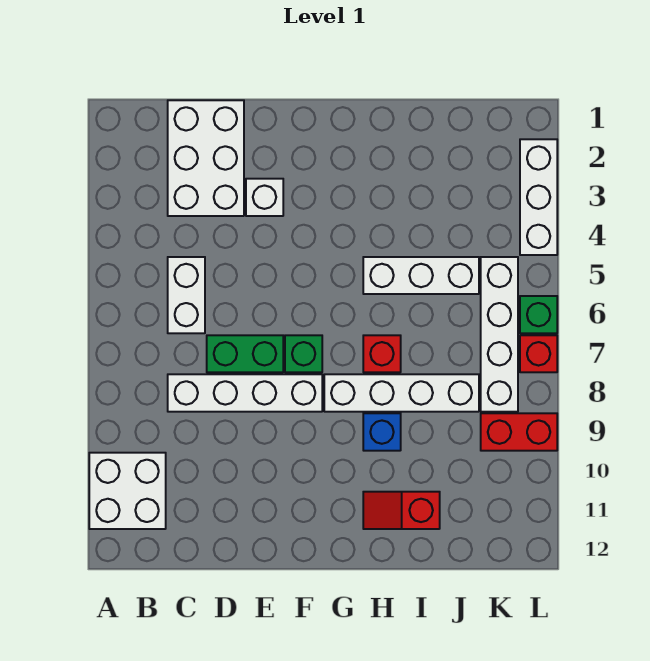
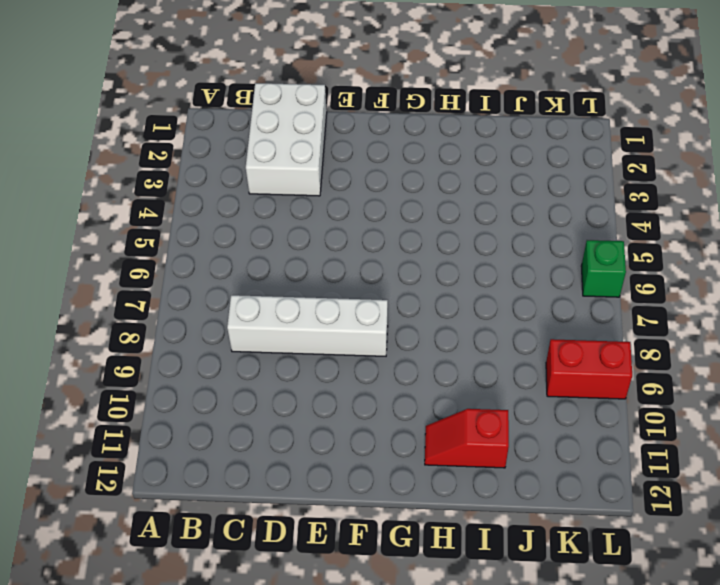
none -> white 2x2 brick [89,453,166,529]
none -> white 1x2 brick [168,257,205,333]
none -> green 1x2 brick [207,335,283,372]

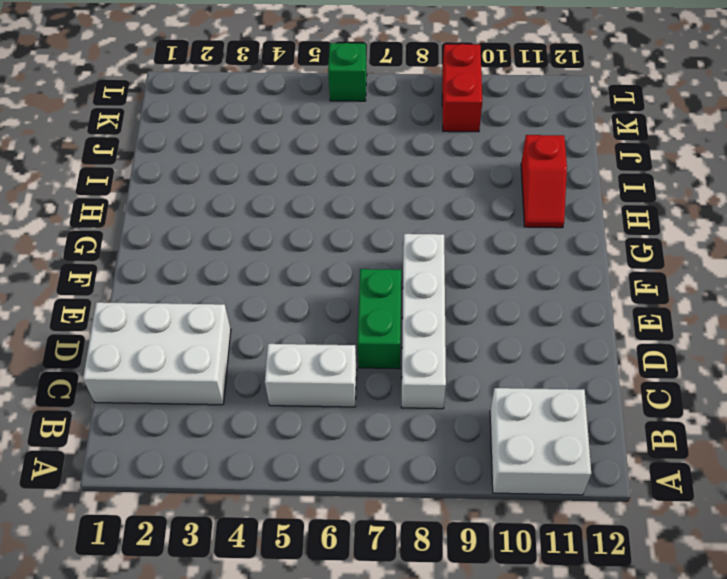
none -> white 1x1 brick [246,179,283,216]
none -> green 1x1 brick [285,335,322,372]
none -> white 1x4 brick [324,374,479,412]

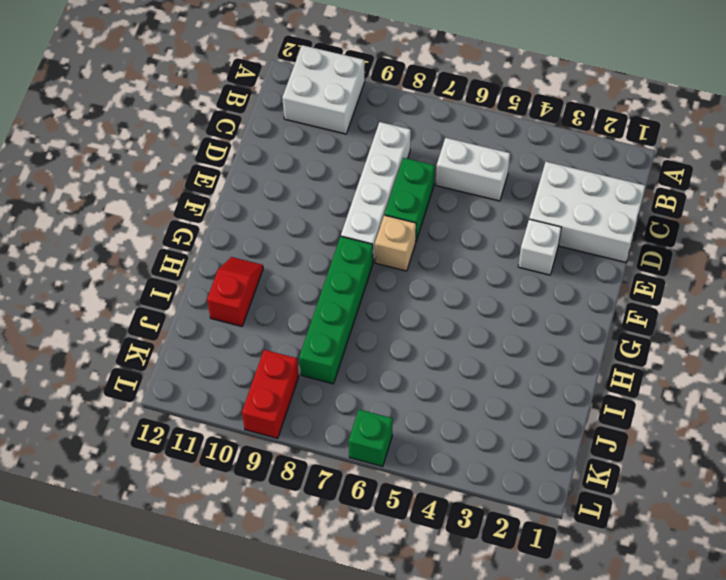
tan 1x1 brick [375,215,416,271] -> green 1x1 brick [285,335,322,372]
green 1x4 brick [299,236,373,384] -> white 1x4 brick [324,374,479,412]
none -> white 1x3 brick [363,257,479,294]
none -> red 1x1 brick [363,335,401,372]
none -> blue 1x1 brick [363,413,401,451]

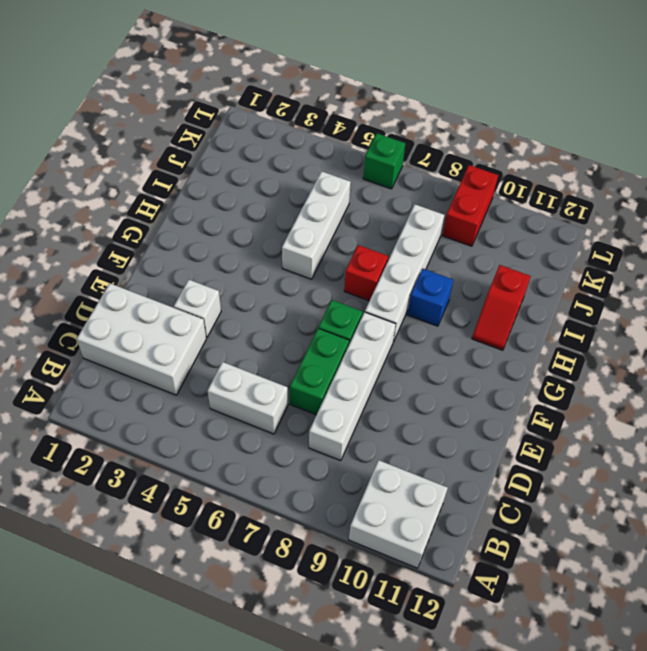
none -> white 1x4 brick [481,257,518,412]
none -> white 1x3 brick [520,139,557,255]
none -> red 1x1 brick [520,335,557,372]

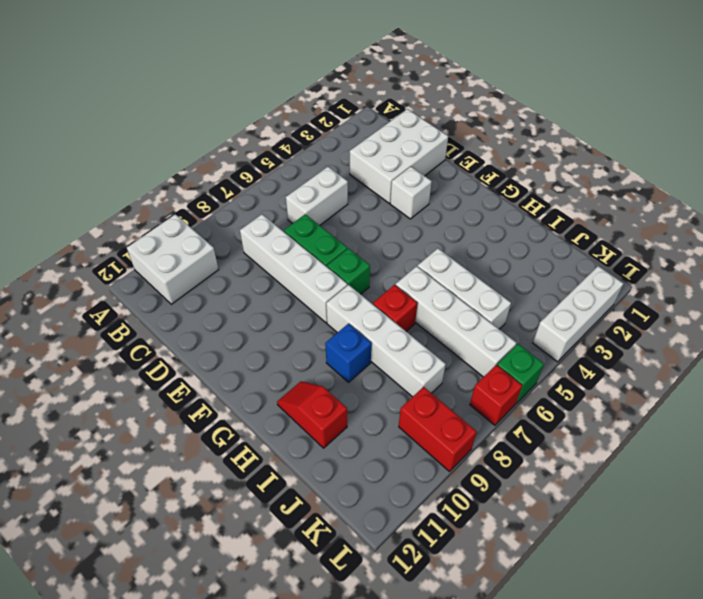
white 1x4 brick [396,266,516,377] -> white 1x4 brick turned to [481,257,518,412]

